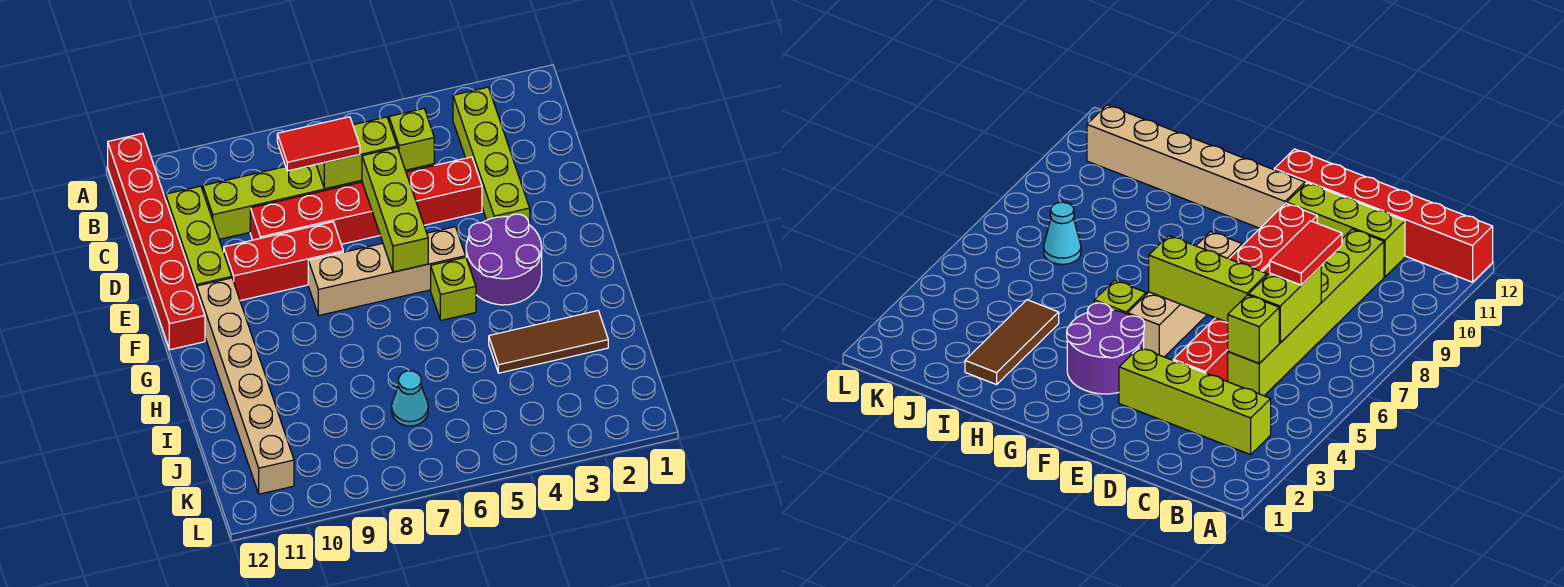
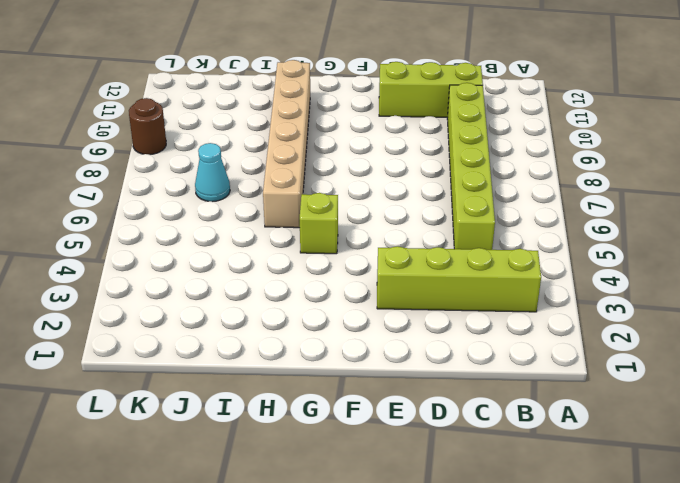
tan 1x6 brick [263,60,310,228] -> tan 1x6 brick turned to [197,278,294,494]
brown 1x1 round brick [129,98,166,155] -> none
none -> red 1x6 brick [108,134,205,350]
none -> red 1x6 brick [250,157,482,244]
none -> red 1x3 brick [224,222,343,301]

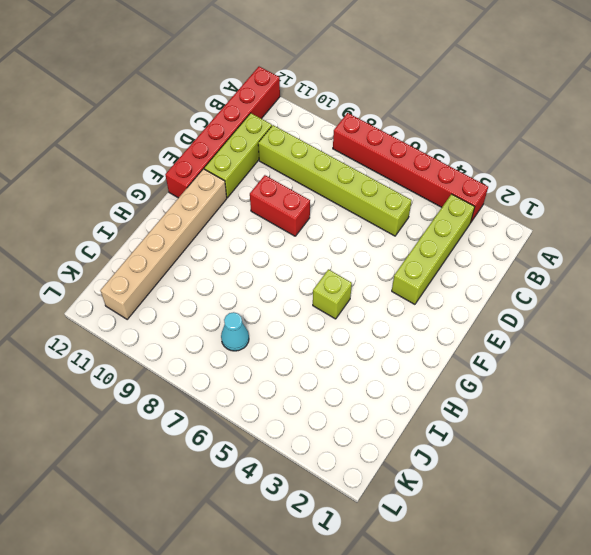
red 1x6 brick [333,113,488,223] -> red 1x6 brick moved to [250,157,482,244]
red 1x2 brick [250,175,310,236] -> red 1x3 brick [224,222,343,301]
none -> purple 2x2 round brick [466,214,542,305]
none -> tan 1x4 brick [308,227,466,315]
none -> brown 1x3 tile [489,311,608,373]

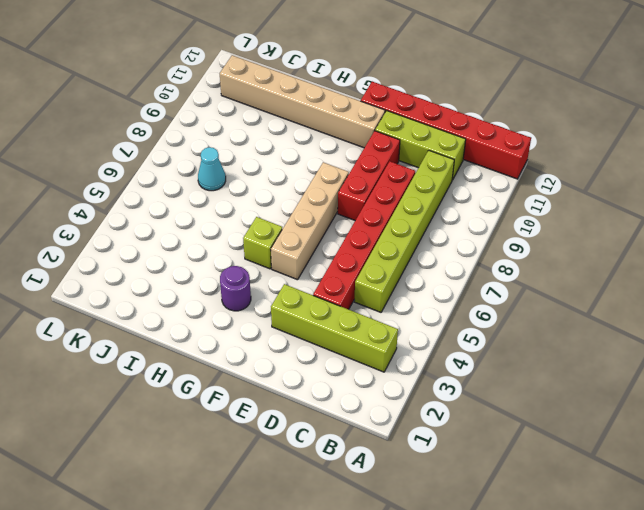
purple 1x1 round brick [220,266,251,311] -> purple 2x2 round brick [466,214,542,305]
none -> brown 1x3 tile [489,311,608,373]
none -> lime 1x1 brick [389,109,434,170]
none -> lime 1x2 brick [316,117,397,189]

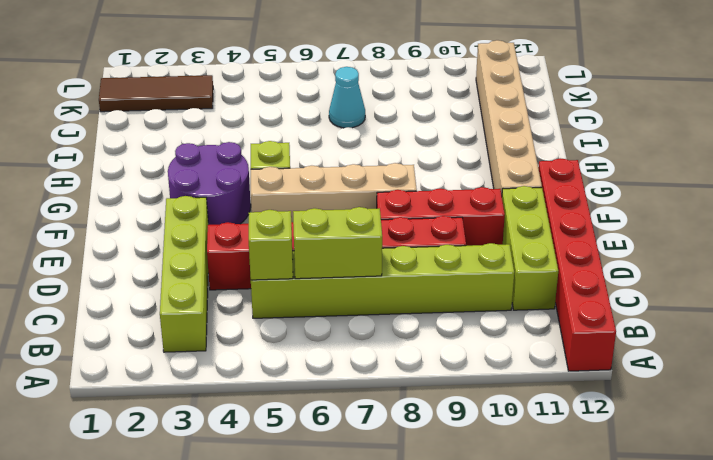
brown 1x3 tile [99,75,213,112] -> brown 1x3 tile moved to [489,311,608,373]
none -> lime 1x3 brick [362,148,428,272]
none -> red 1x2 tile [277,117,360,171]

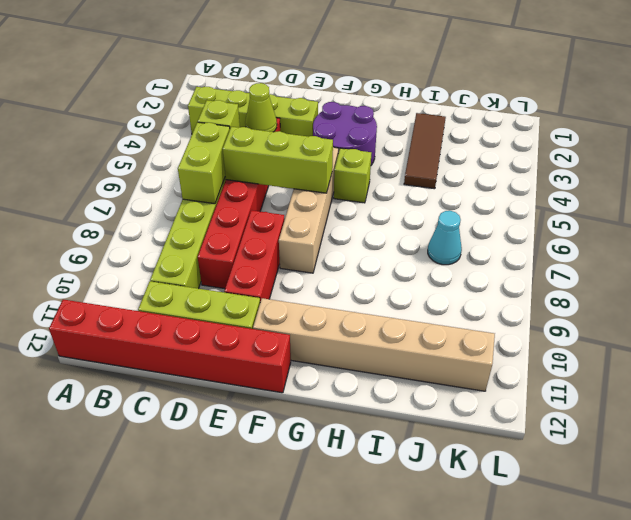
lime 1x1 cone [245,83,277,132] -> none
none -> red 1x2 tile [277,117,360,171]

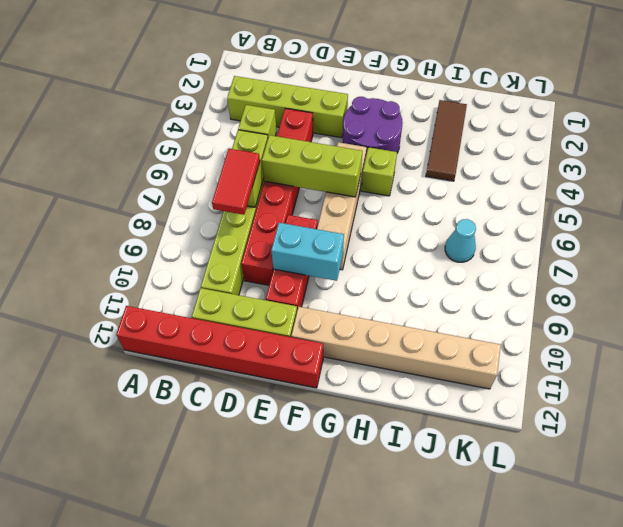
cyan 1x2 brick [271,223,344,281] -> none

